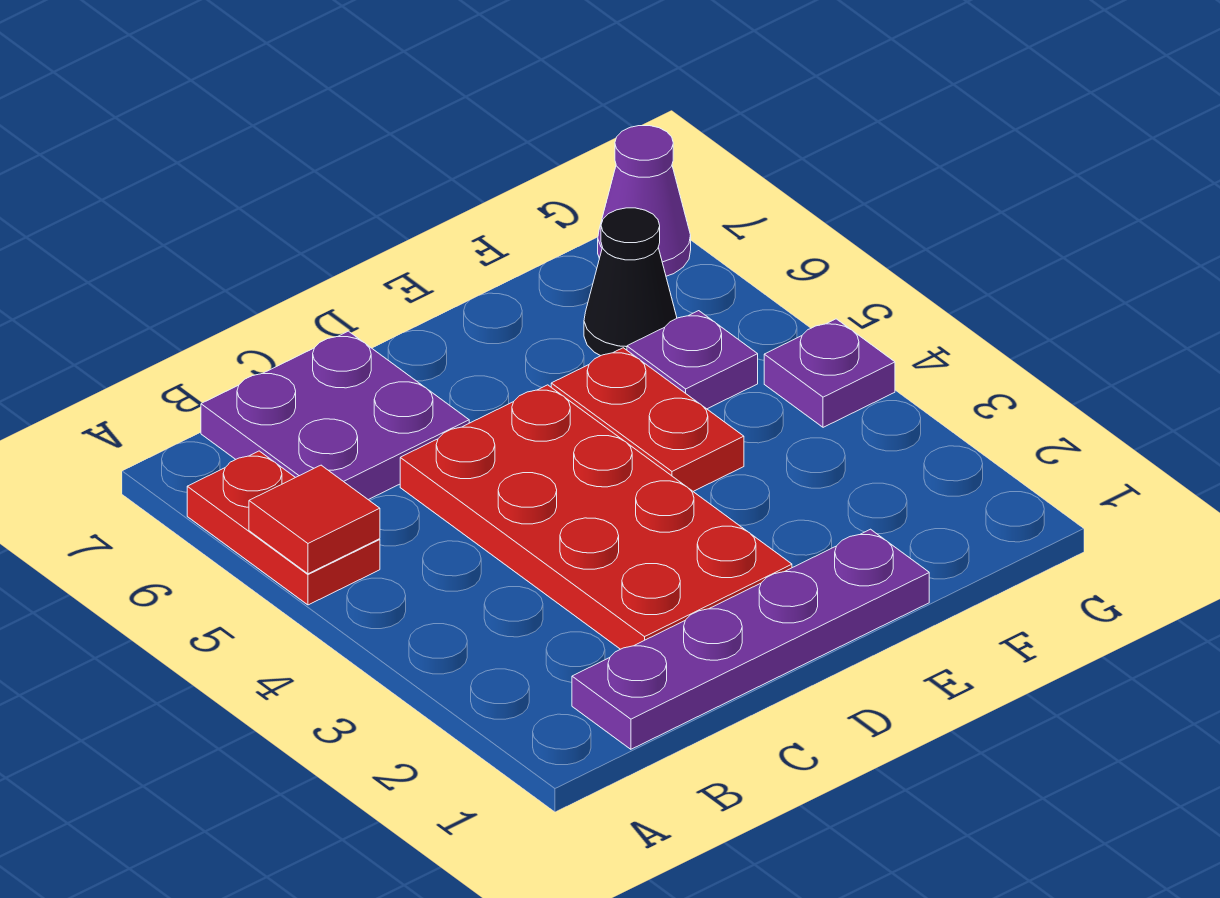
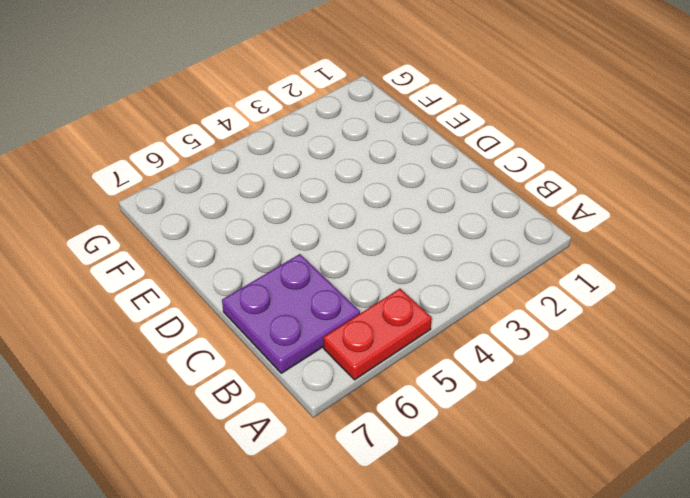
none -> purple 1x4 plate [572,529,929,749]
none -> red 2x4 plate [400,385,792,649]

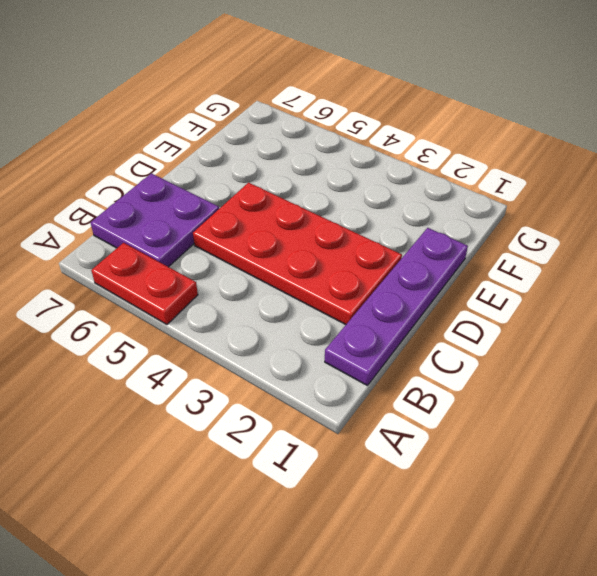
none -> red 1x2 plate [551,348,744,491]
none -> purple 1x1 plate [627,311,758,409]

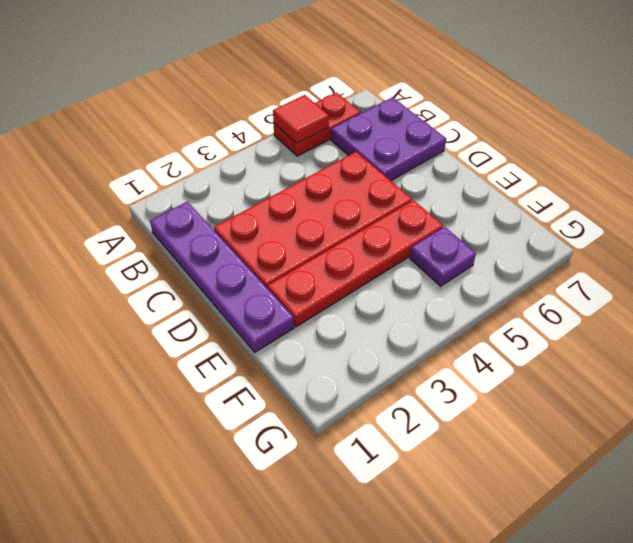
red 1x4 plate [268,200,443,327] -> red 1x2 plate [551,348,744,491]
none -> black 1x1 cone [584,208,677,356]
none -> purple 1x1 plate [764,319,895,427]

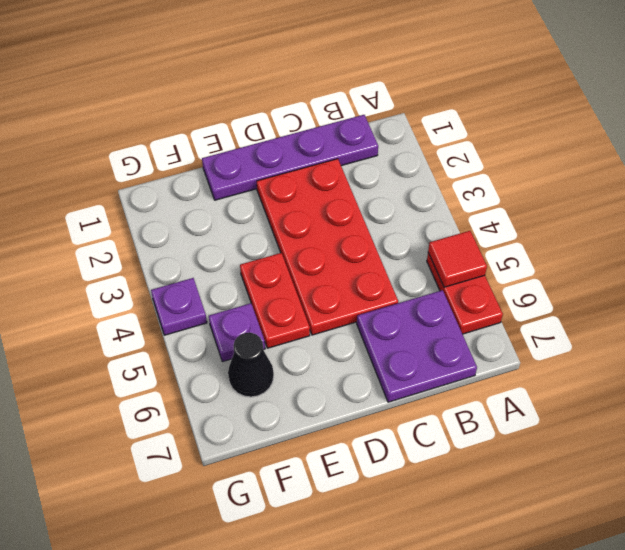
none -> purple 1x1 cone [598,126,691,276]

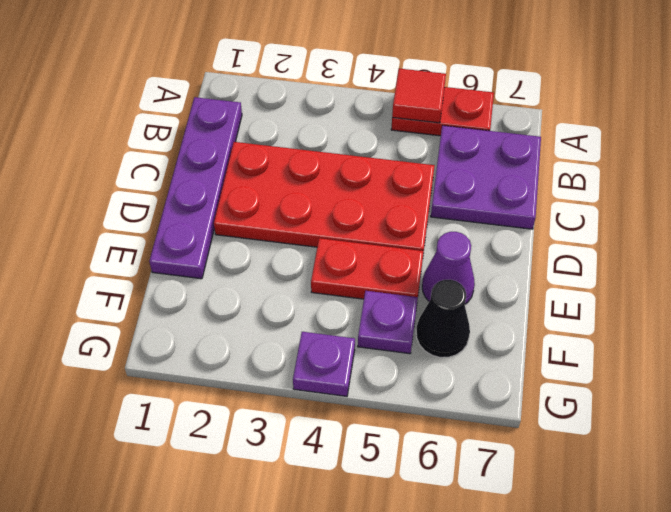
purple 1x1 cone [422,232,475,304] -> purple 1x1 cone moved to [598,126,691,276]

